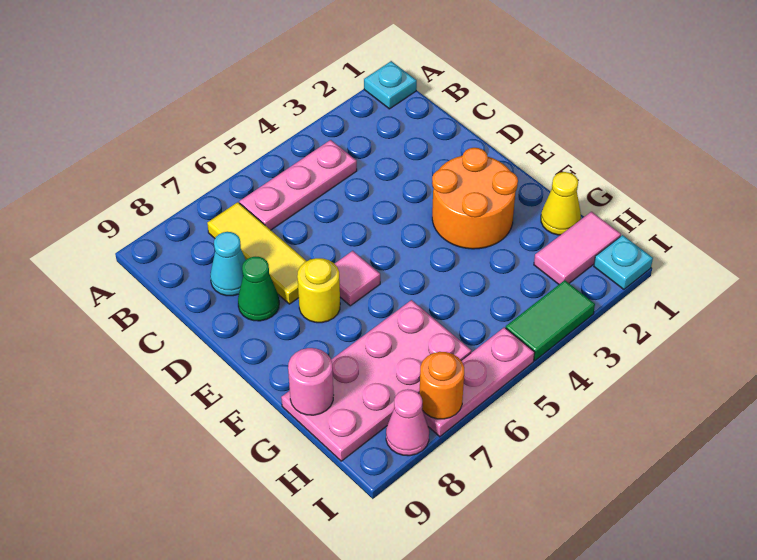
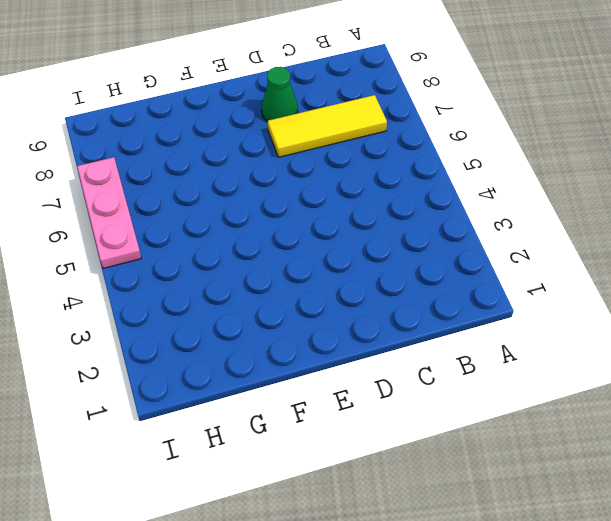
none -> cyan 1x1 plate [364,61,417,109]
none -> pink 1x3 plate [239,140,357,230]
none -> cyan 1x1 cone [210,232,246,296]

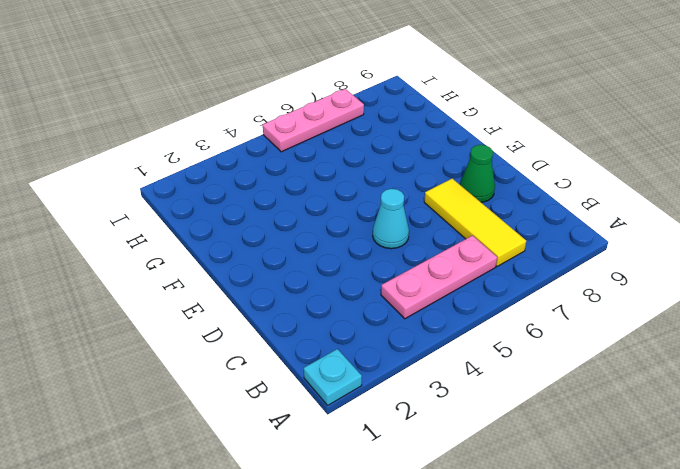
cyan 1x1 cone [373,189,409,249] -> cyan 1x1 cone moved to [210,232,246,296]
none -> orange 2x2 round brick [432,148,518,249]
none -> pink 1x1 tile [334,251,380,306]
none -> yellow 1x1 round brick [297,258,340,323]

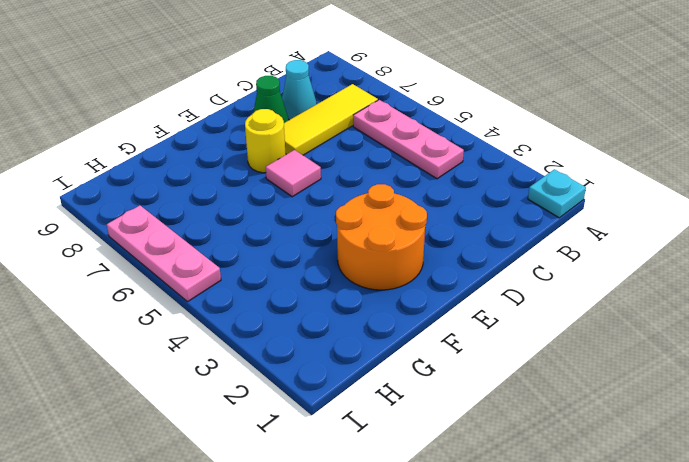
none -> yellow 1x1 cone [541,172,581,235]
none -> pink 2x4 plate [281,300,472,461]
none -> pink 1x2 tile [534,212,621,284]

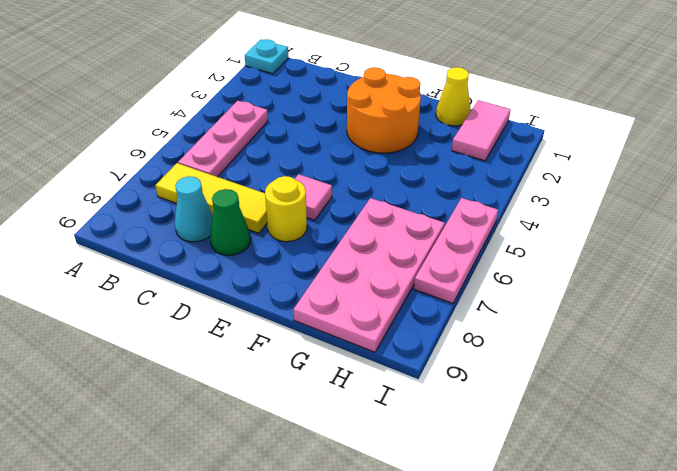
none -> cyan 1x1 plate [594,235,653,289]
none -> green 1x2 tile [506,280,595,361]
none -> pink 1x1 cone [386,389,429,456]

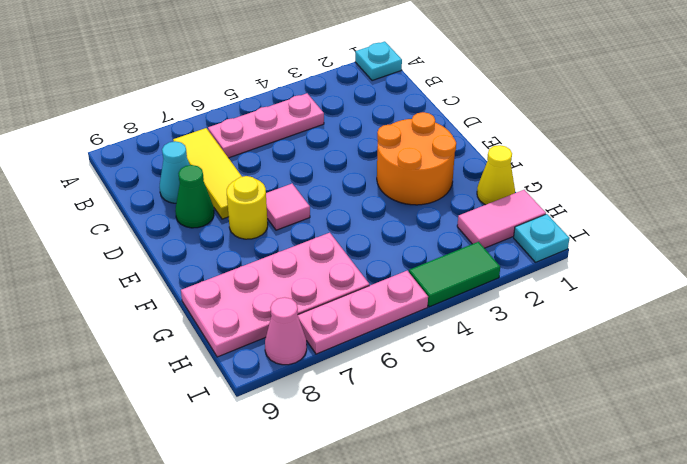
none -> pink 1x1 round brick [288,348,333,415]
none -> orange 1x1 round brick [420,352,464,419]

